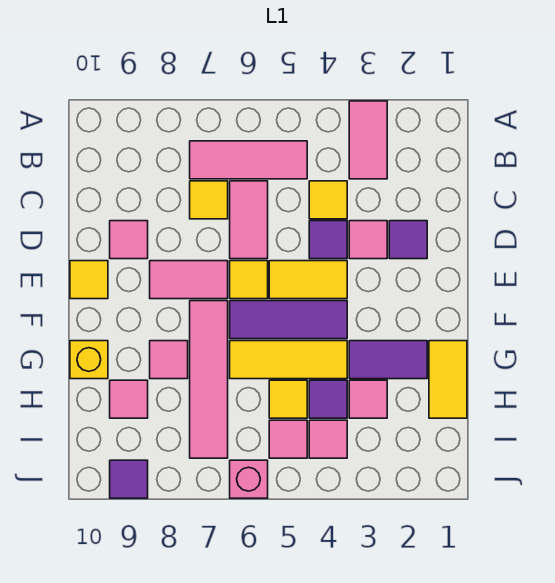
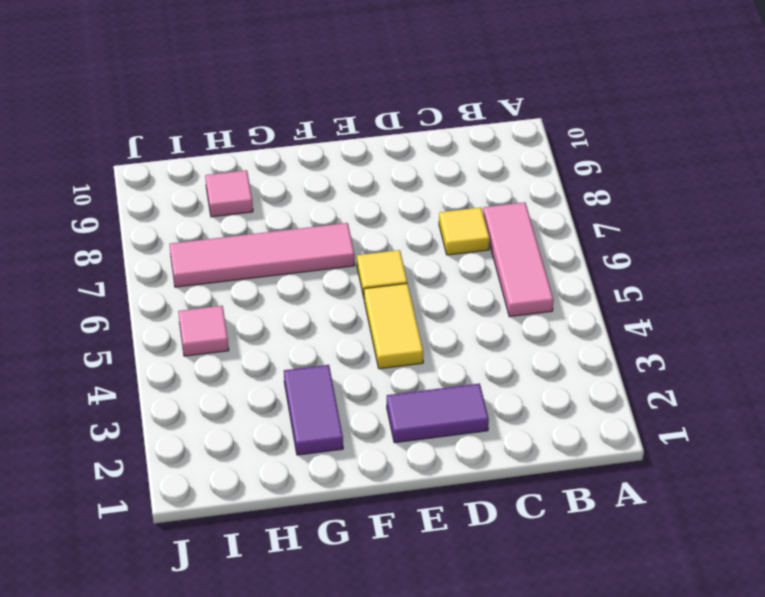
purple 1x2 tile [387,383,489,443] -> purple 1x1 tile [389,221,427,259]
none -> pink 1x2 tile [349,101,387,179]
none -> yellow 1x1 tile [309,181,347,219]
none -> pink 1x2 tile [230,181,268,259]

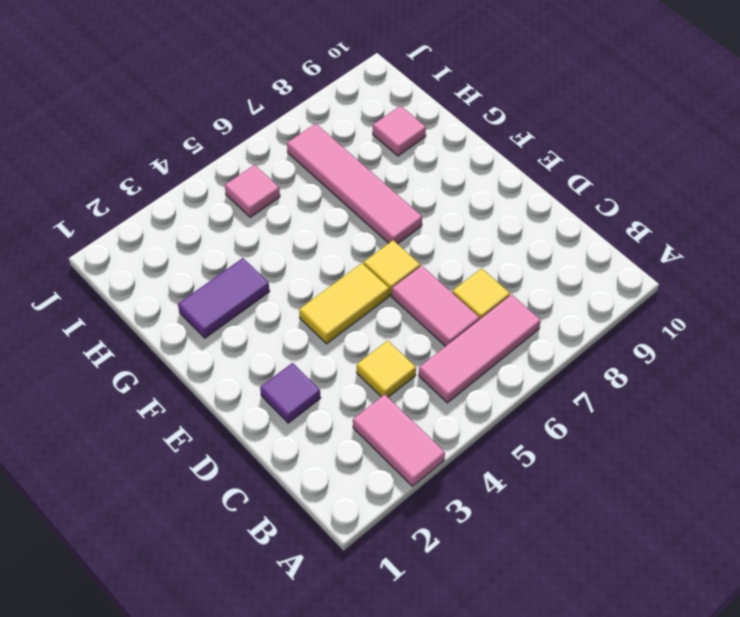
none -> pink 1x1 tile [349,221,387,259]
none -> purple 1x1 tile [309,221,347,259]
none -> pink 1x1 tile [110,221,148,259]

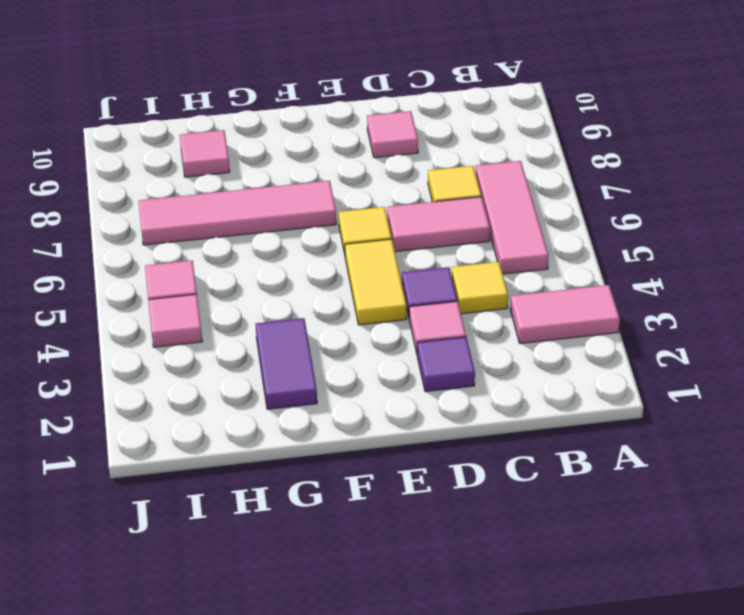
none -> pink 1x2 tile [150,261,228,299]
none -> yellow 1x1 tile [70,261,108,299]
none -> purple 1x3 tile [230,301,347,339]

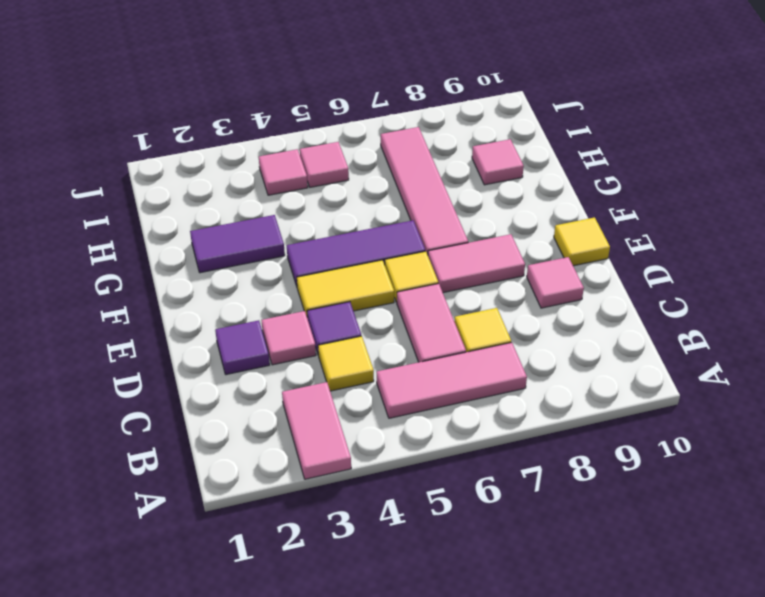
none -> yellow 1x2 tile [429,341,467,418]
none -> yellow 1x3 tile [230,341,347,379]
none -> pink 1x1 tile [150,341,188,379]

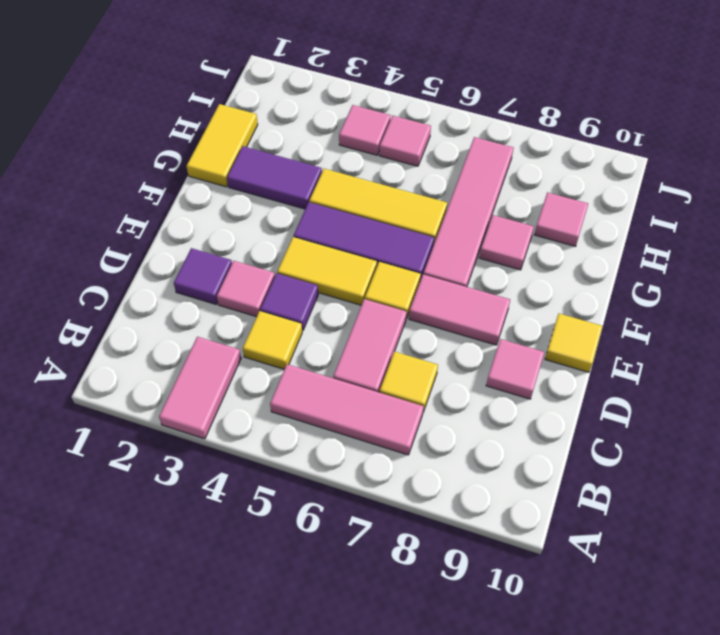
none -> yellow 1x1 brick [70,341,108,379]
none -> pink 1x1 tile [349,380,387,418]
none -> purple 1x1 tile [309,380,347,418]

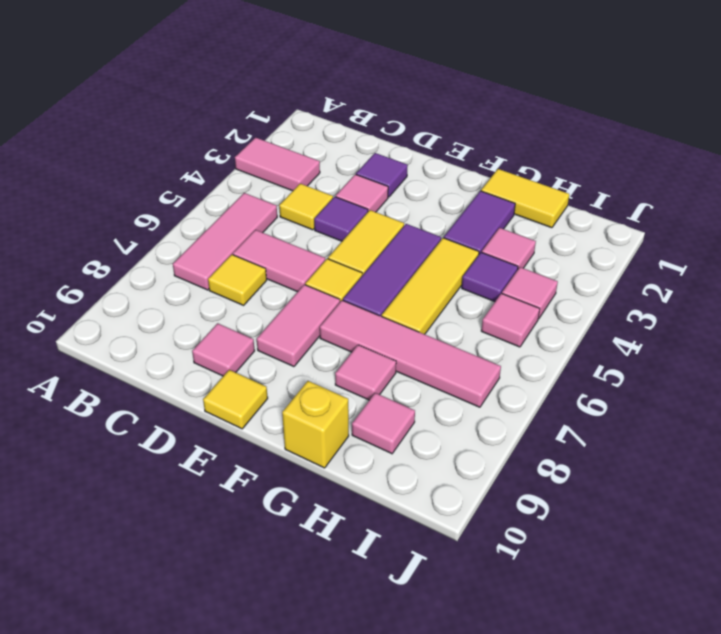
none -> yellow 1x1 tile [269,380,307,418]
none -> pink 1x1 brick [230,460,268,498]
none -> purple 1x1 tile [110,460,148,498]

